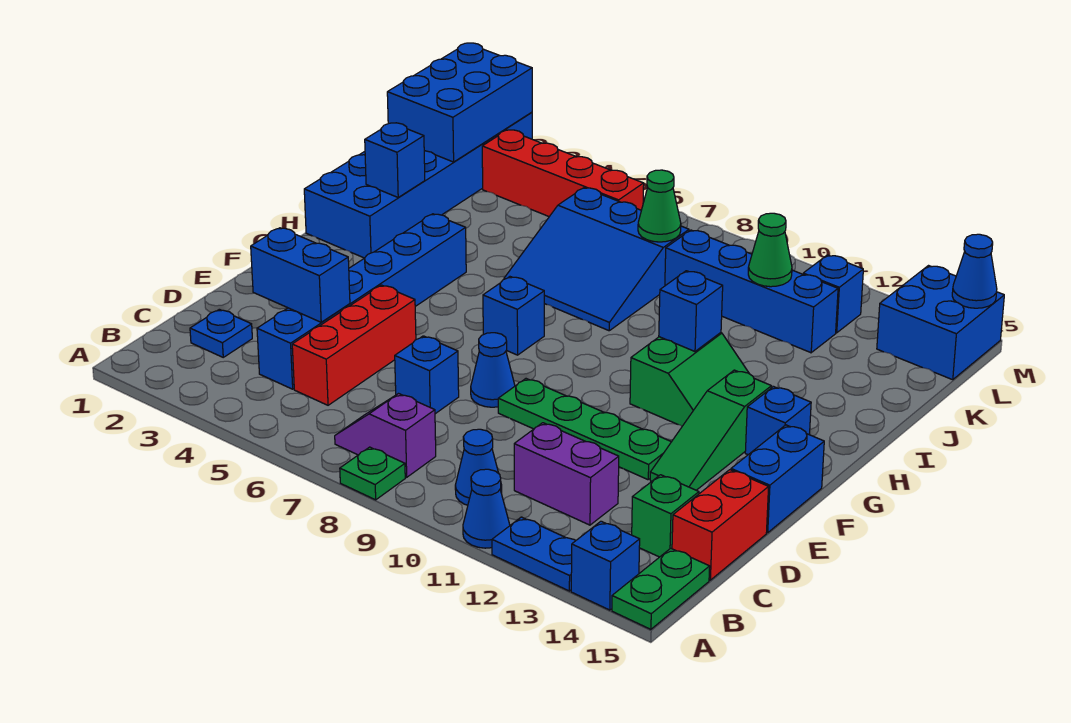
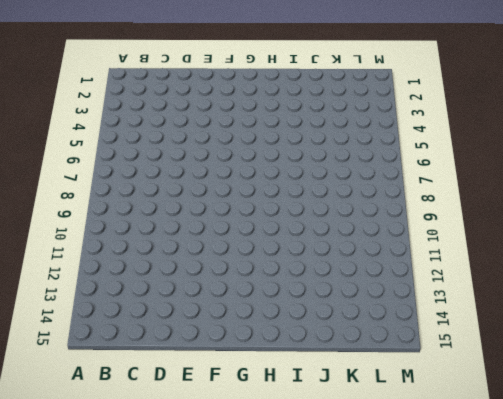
none -> green 1x1 plate [340,447,405,500]
none -> blue 1x1 cone [463,469,510,548]
none -> blue 1x2 plate [492,517,575,591]
none -> blue 1x1 brick [571,521,640,610]

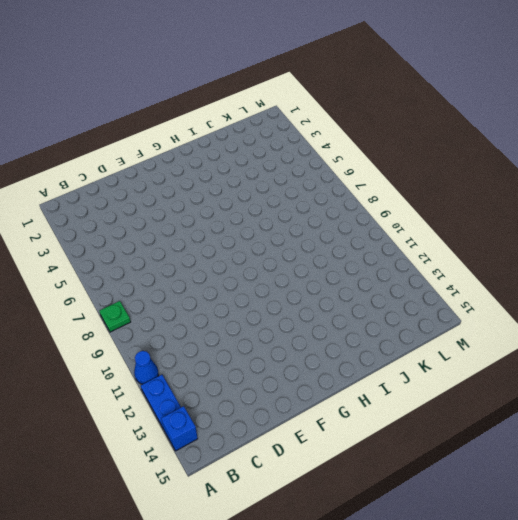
none -> green 1x2 plate [612,548,710,629]
none -> purple 1x2 slope [335,394,436,477]
none -> blue 1x1 cone [455,429,502,505]
none -> blue 1x1 plate [190,309,252,357]

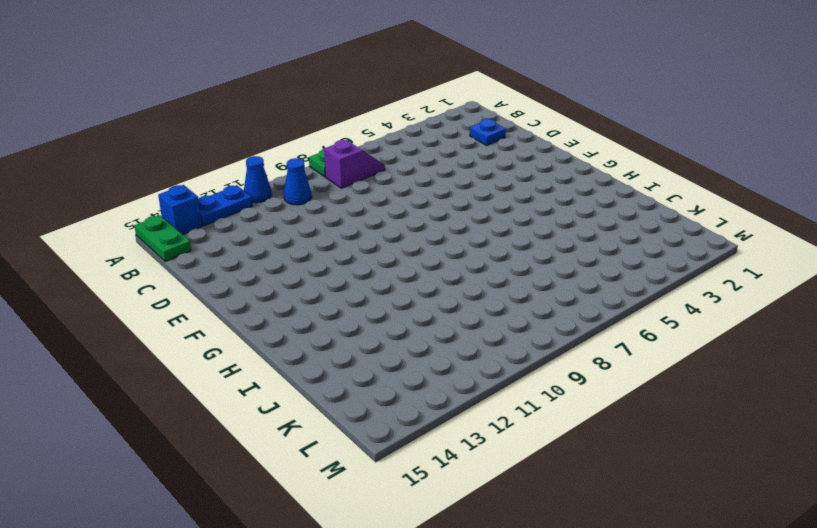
none -> blue 1x6 brick [257,214,466,389]
none -> red 1x3 brick [292,285,416,405]
none -> purple 1x2 brick [514,423,619,525]
none -> green 1x1 brick [632,475,699,557]

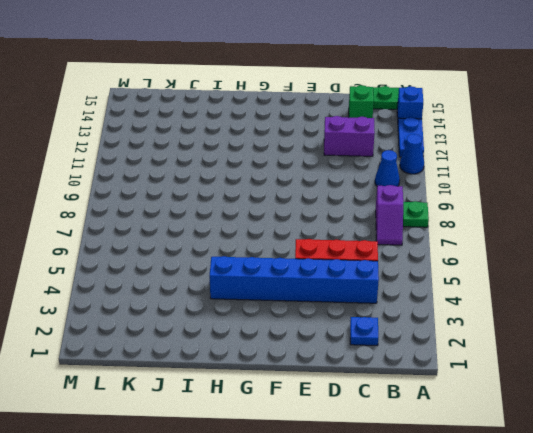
purple 1x2 brick [324,116,375,156] -> purple 1x2 brick turned to [514,423,619,525]
none -> red 1x2 brick [672,470,769,580]
none -> blue 1x1 brick [395,336,459,414]
none -> blue 1x1 cone [471,333,515,407]
none -> green 1x4 plate [498,379,671,480]

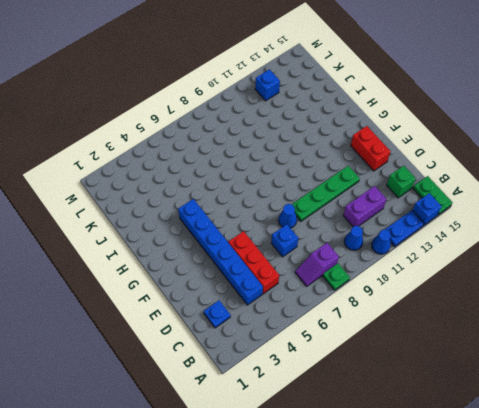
red 1x2 brick [351,126,391,171] -> red 1x2 brick moved to [672,470,769,580]
none -> green 1x3 slope [650,370,771,490]
none -> blue 1x2 brick [731,425,824,533]
none -> blue 1x1 brick [483,277,544,355]
none -> green 2x2 slope [630,333,749,426]

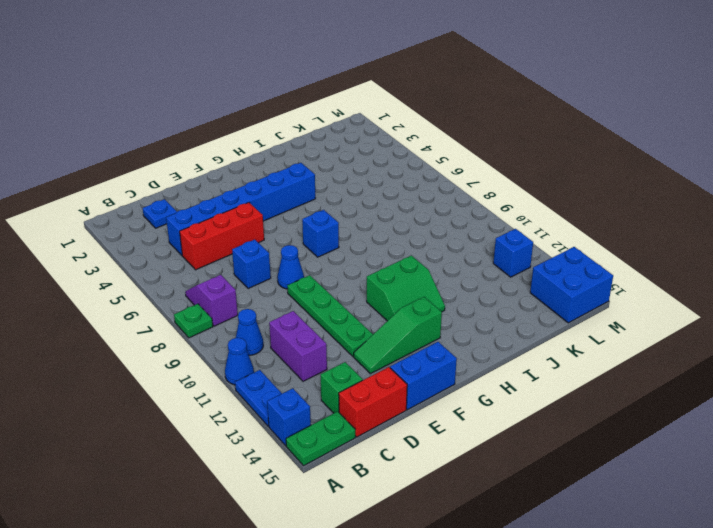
none -> blue 1x1 brick [745,387,811,455]
none -> blue 2x6 brick [304,112,532,258]
none -> blue 3x3 slope [504,188,689,331]
none -> blue 1x4 brick [665,230,838,353]

